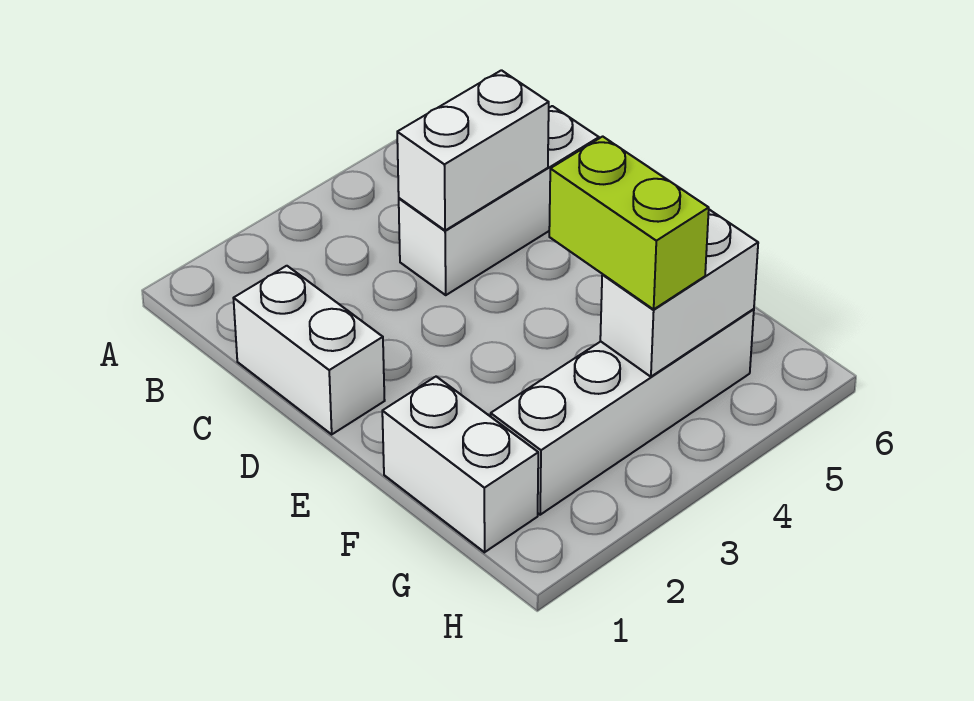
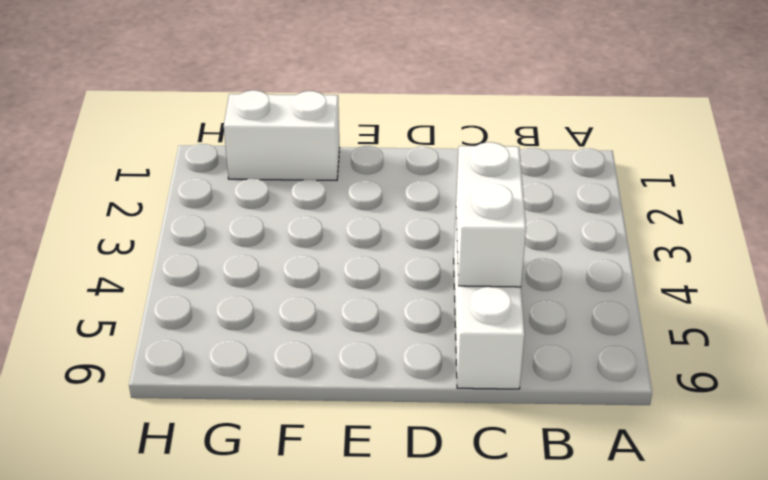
none -> white 1x2 brick [233,266,385,434]
none -> white 1x4 brick [491,309,754,515]

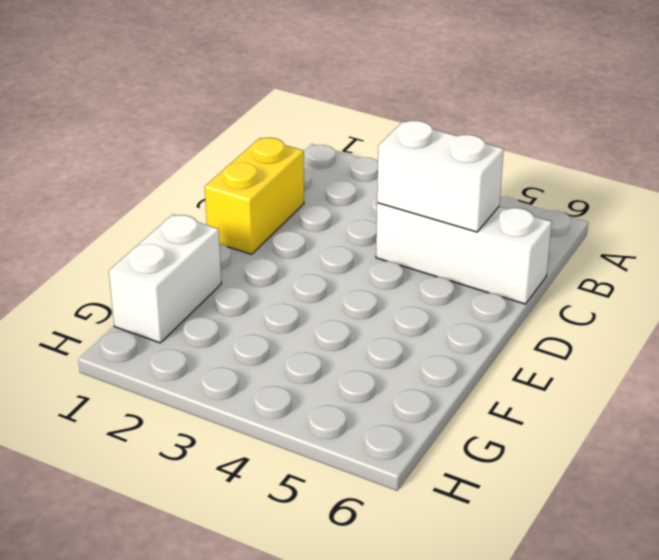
yellow 1x2 brick [205,138,304,254] -> white 1x2 brick [233,266,385,434]
none -> white 1x4 brick [491,309,754,515]
none -> white 1x2 brick [600,210,758,377]

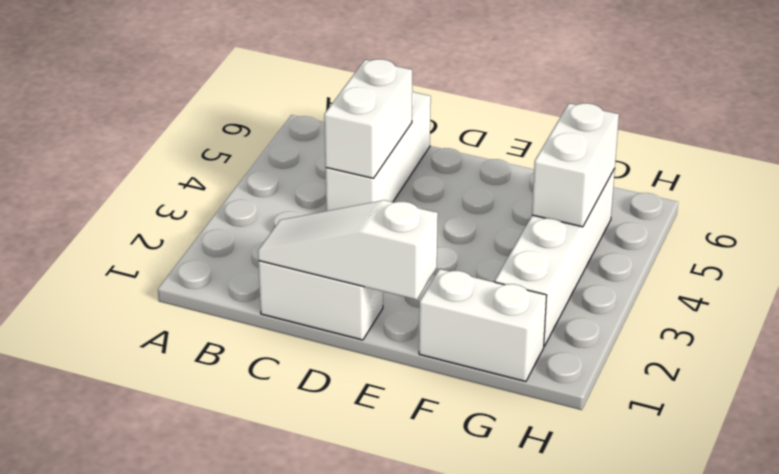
white 1x3 slope [258,200,438,300] -> none
none -> lime 1x2 brick [549,136,709,309]

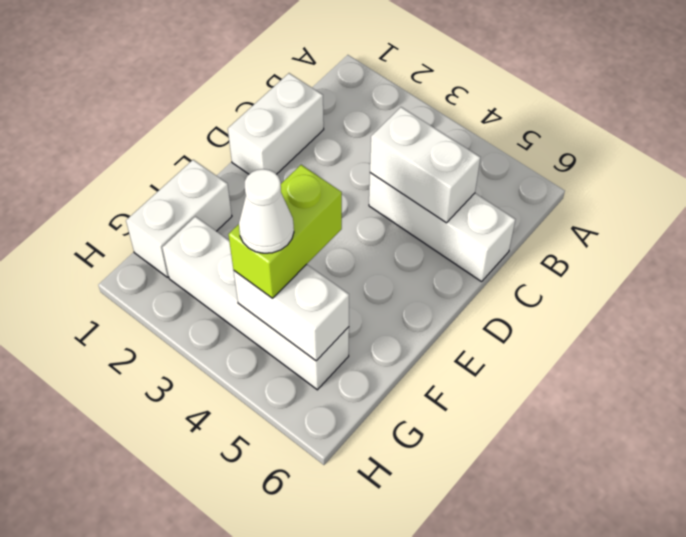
white 1x1 cone [239,169,294,253] -> none

